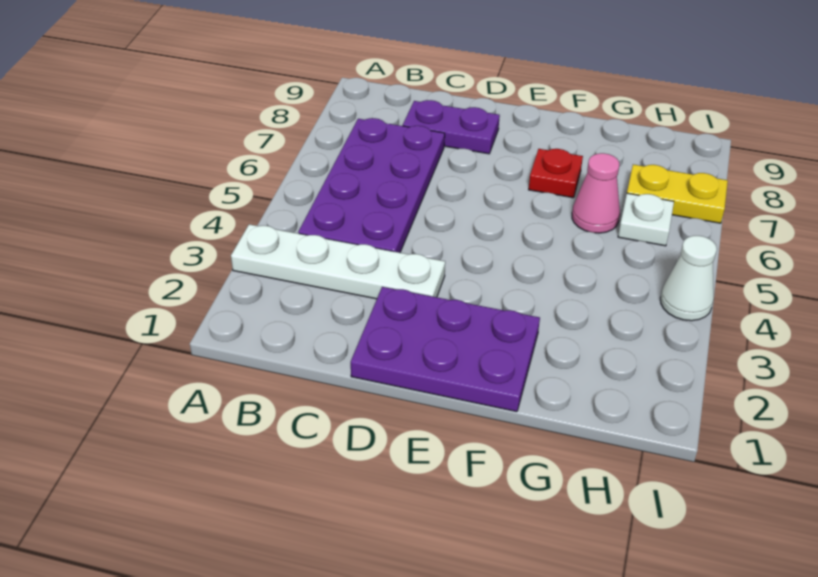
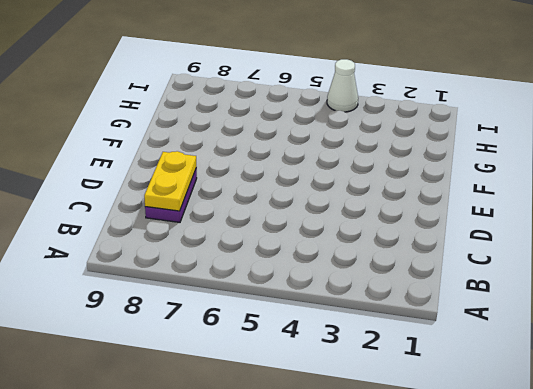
yellow 1x2 plate [144,151,197,211] -> yellow 1x2 plate moved to [627,164,728,223]
none -> white 1x4 plate [231,224,445,299]
none -> purple 2x4 plate [298,118,445,253]

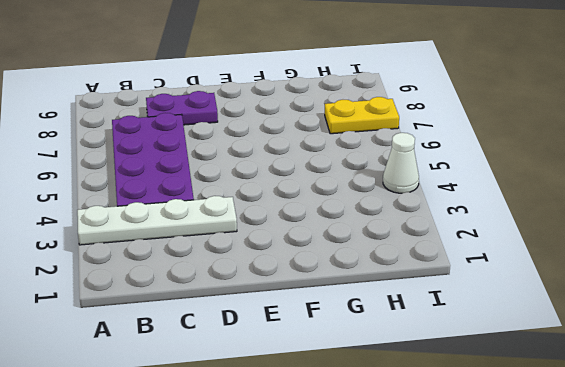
none -> purple 2x3 plate [351,287,540,412]
none -> red 1x1 plate [529,149,583,198]

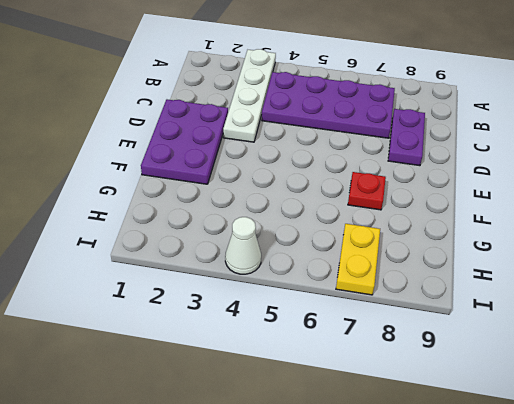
none -> pink 1x1 cone [572,153,620,233]
none -> white 1x1 plate [618,193,674,246]

